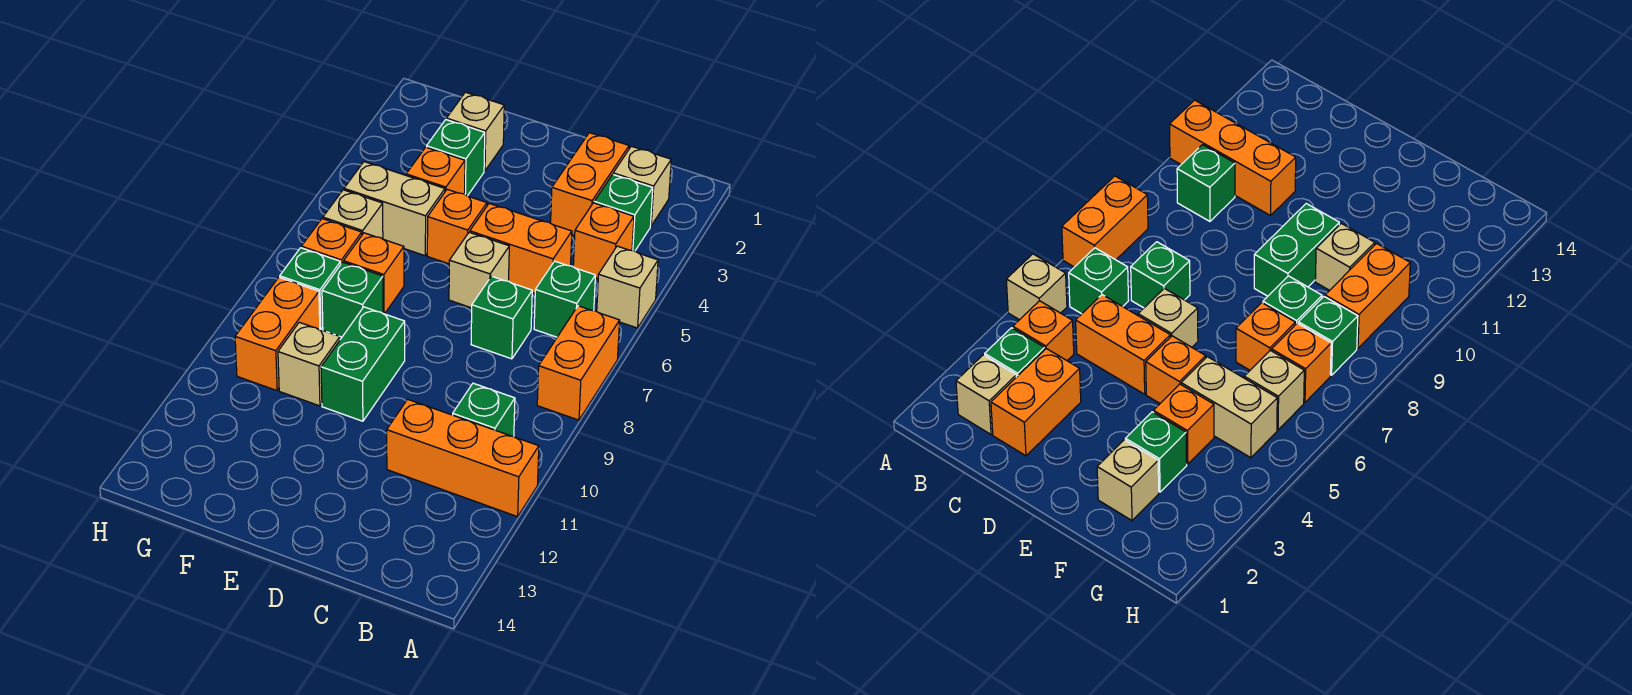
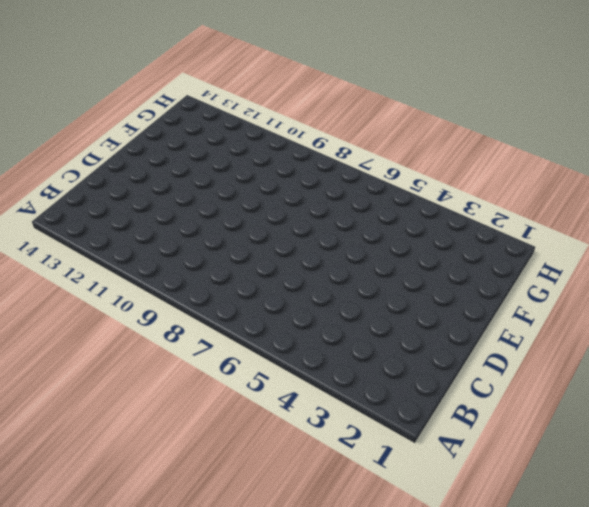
none -> tan 1x1 brick [597,246,658,328]
none -> orange 1x2 brick [537,306,620,420]
none -> orange 1x3 brick [387,399,539,517]

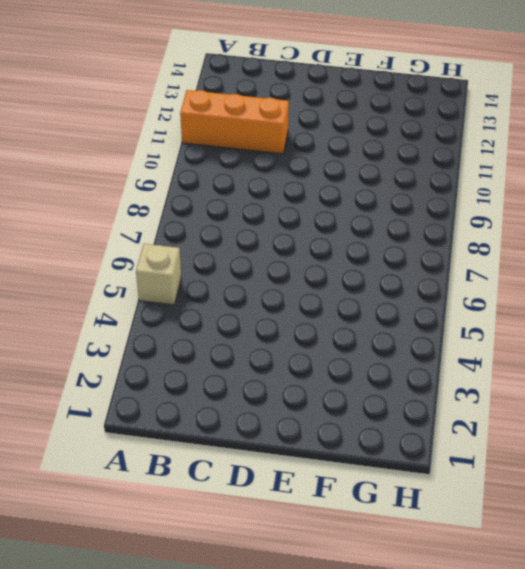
none -> orange 1x2 brick [537,306,620,420]
none -> tan 1x1 brick [613,146,671,226]
none -> green 1x1 brick [594,174,653,251]

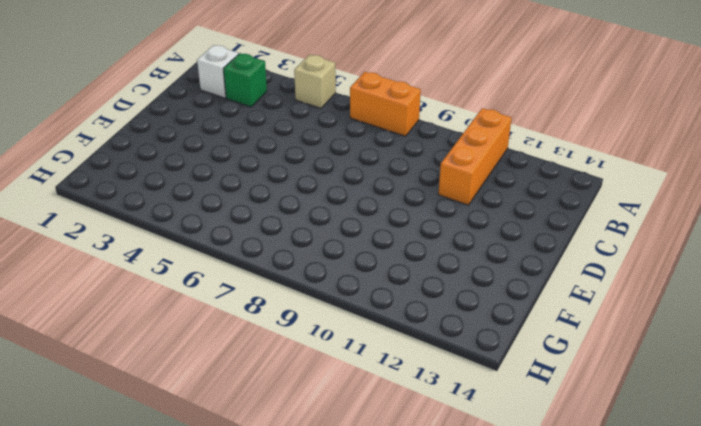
white 1x1 brick [197,45,239,98] -> tan 1x1 brick [613,146,671,226]
none -> orange 1x1 brick [573,203,634,278]
none -> green 1x1 brick [534,261,595,337]
none -> green 1x1 brick [453,383,515,437]

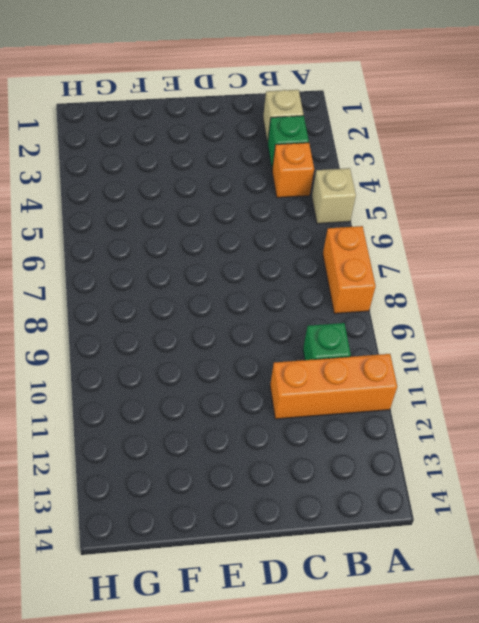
none -> green 1x1 brick [534,261,595,337]
none -> orange 1x2 brick [551,133,629,235]
none -> orange 1x2 brick [470,203,572,293]

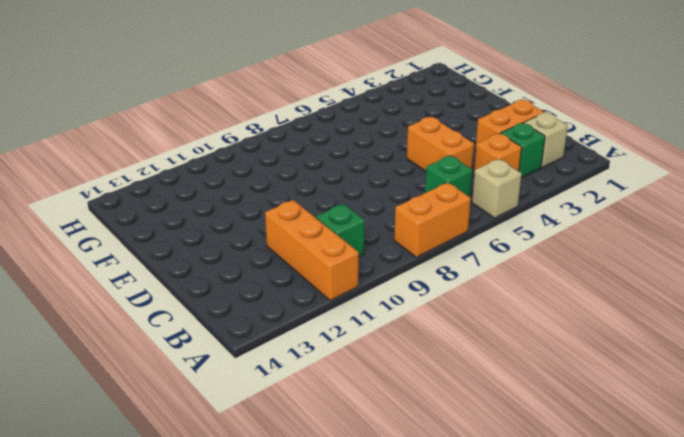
none -> green 1x1 brick [471,276,532,359]
none -> tan 1x1 brick [449,232,509,308]
none -> orange 1x1 brick [427,189,487,264]

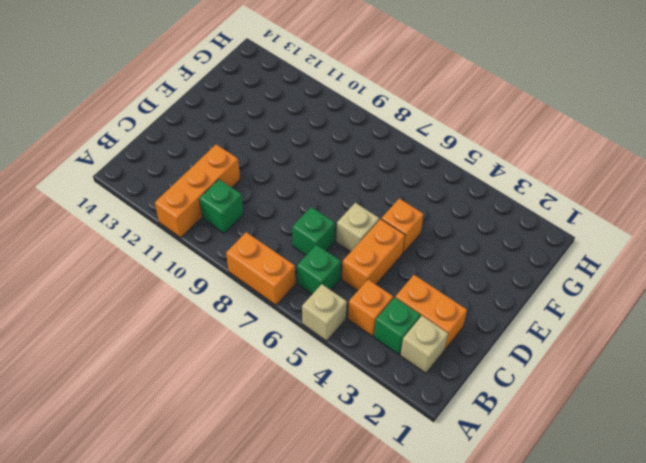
none -> green 1x2 brick [321,307,405,421]
none -> tan 1x1 brick [446,92,504,171]
none -> green 1x1 brick [427,120,485,196]

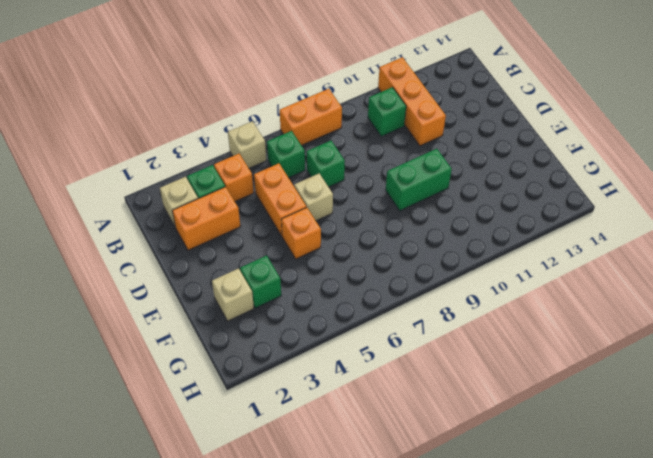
none -> orange 1x1 brick [406,147,465,194]
none -> tan 1x2 brick [344,162,445,256]
none -> orange 1x1 brick [344,233,404,314]

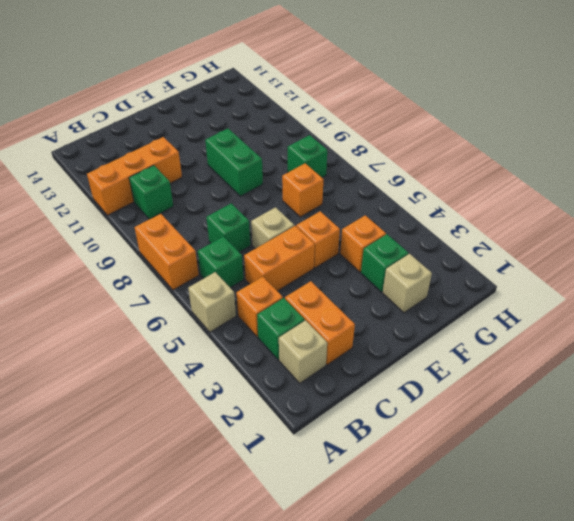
none -> tan 1x2 brick [344,162,445,256]
none -> green 1x1 brick [322,262,383,337]
none -> tan 1x1 brick [278,322,340,406]

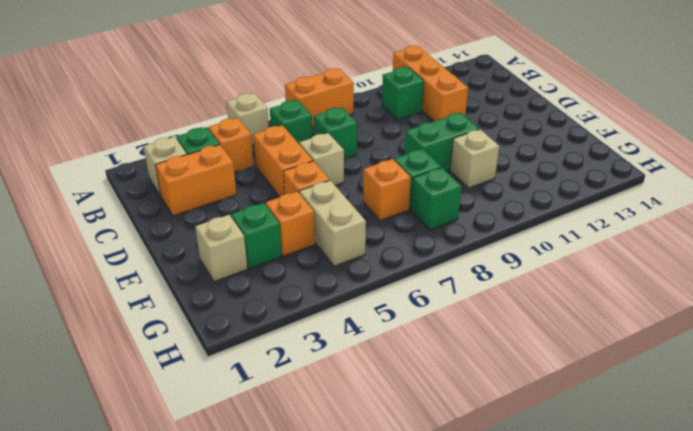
none -> tan 1x1 brick [323,190,383,239]
none -> orange 1x1 brick [301,219,362,264]
none -> orange 1x2 brick [235,277,320,391]

